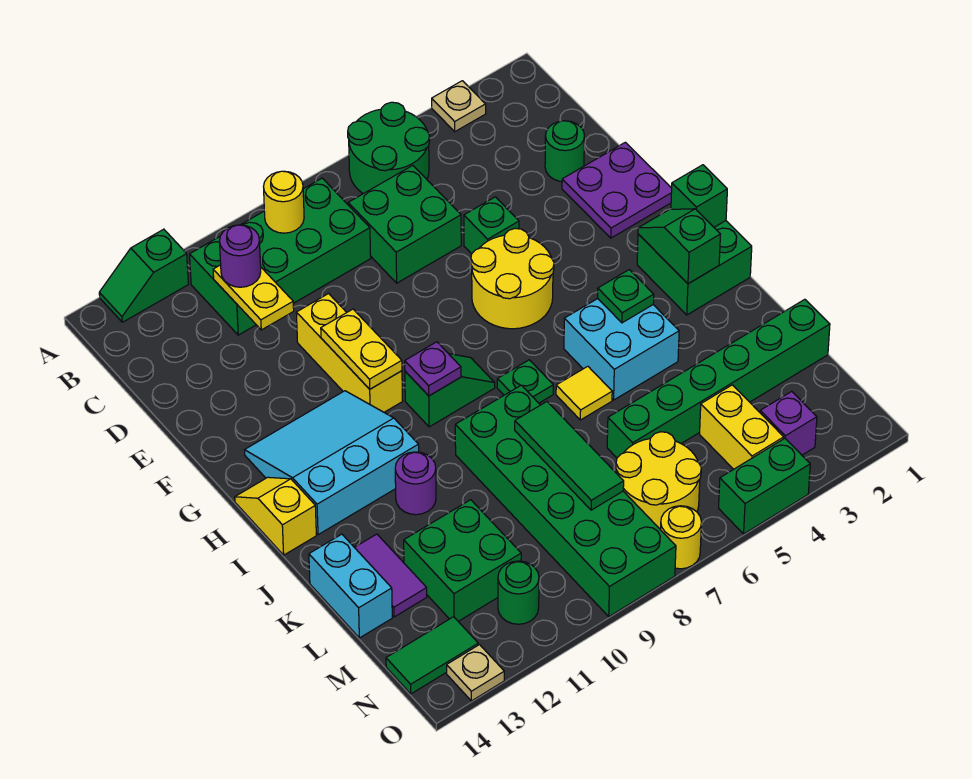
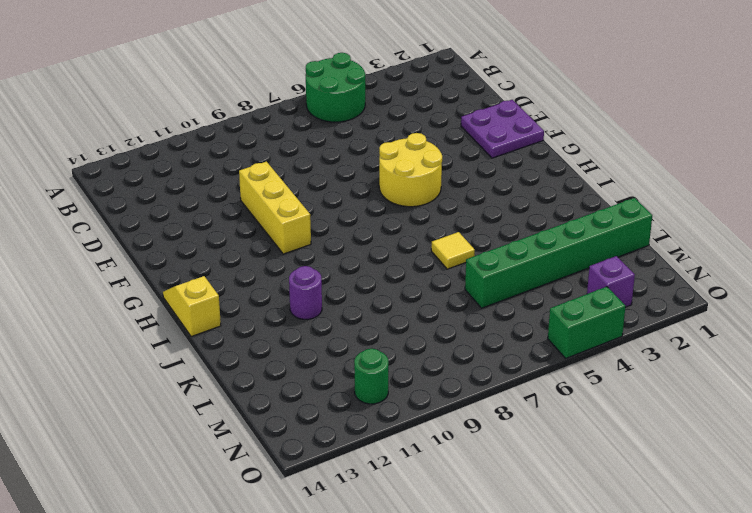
none -> tan 1x1 plate [432,81,486,131]
none -> green 1x2 slope [99,229,188,322]
none -> green 2x4 brick [190,178,371,335]
none -> green 2x2 brick [348,165,461,283]

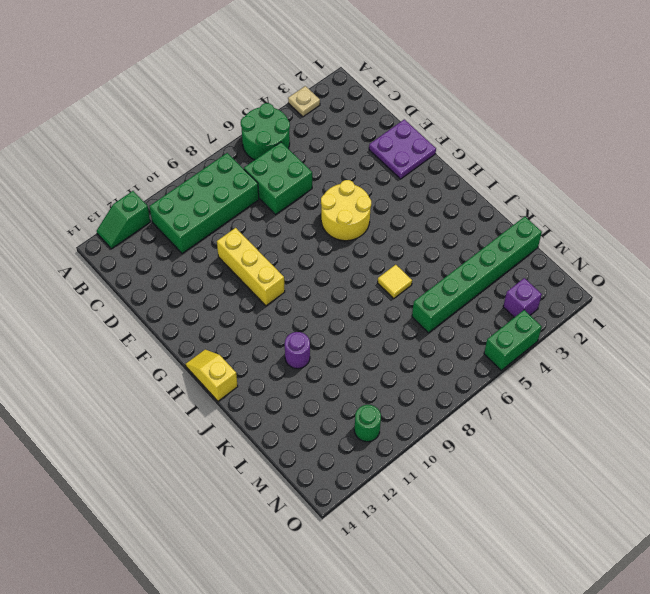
none -> green 1x1 round brick [545,121,584,182]
none -> green 1x1 brick [464,197,519,254]
none -> cyan 3x3 slope [245,391,419,535]
none -> green 2x2 brick [637,221,752,315]

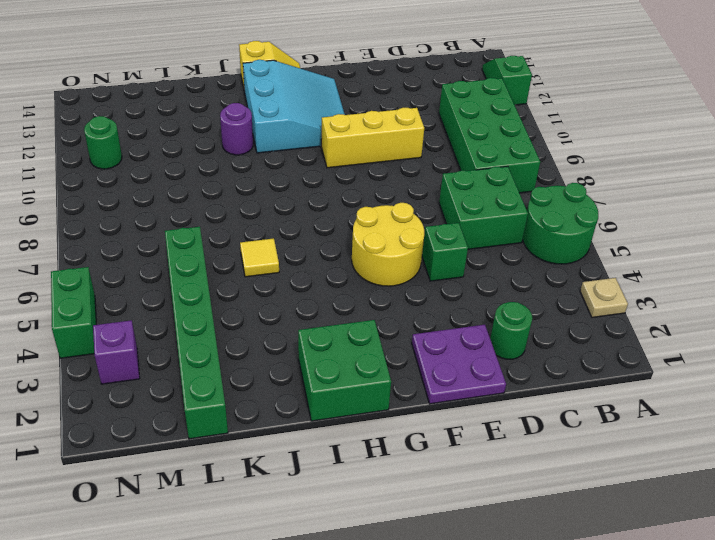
none -> green 1x2 slope [405,354,495,427]
none -> cyan 2x2 brick [564,299,679,400]
none -> green 1x1 plate [497,360,553,403]
none -> green 2x6 brick [455,385,676,617]

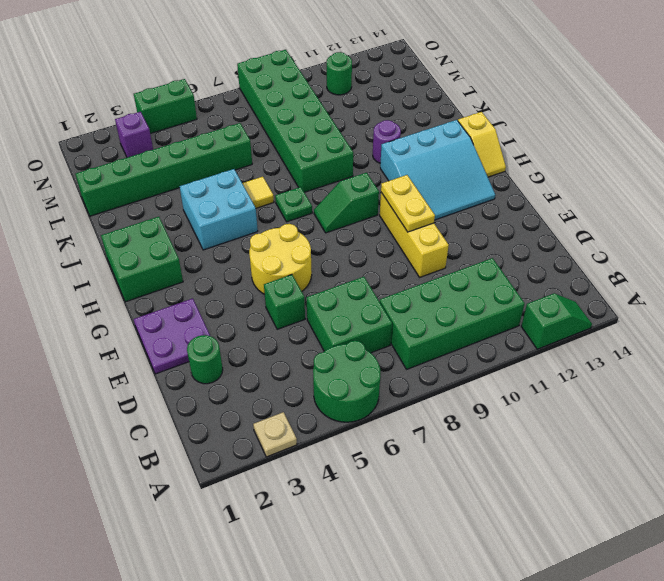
none -> purple 1x2 tile [354,534,427,617]
none -> cyan 1x2 brick [309,534,392,638]
none -> green 2x2 brick [404,500,521,621]
none -> yellow 1x2 brick [700,385,784,469]

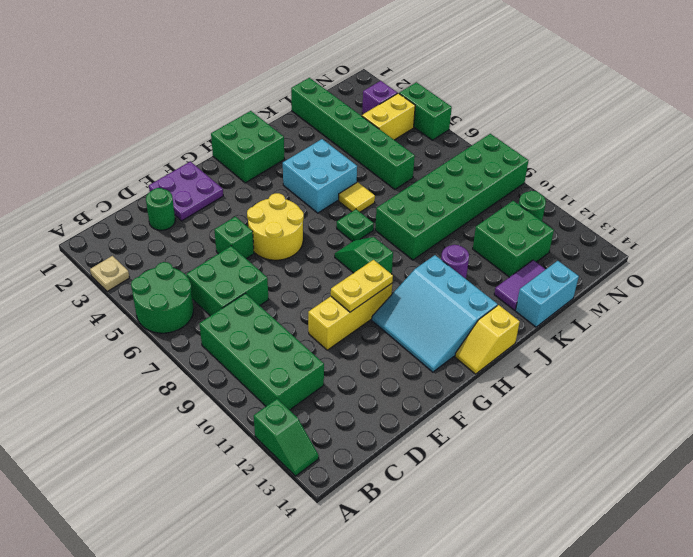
none -> yellow 2x2 round brick [616,432,701,529]
none -> green 1x2 tile [386,617,478,694]
none -> yellow 1x1 round brick [660,506,702,569]
none -> tan 1x1 plate [447,645,504,701]

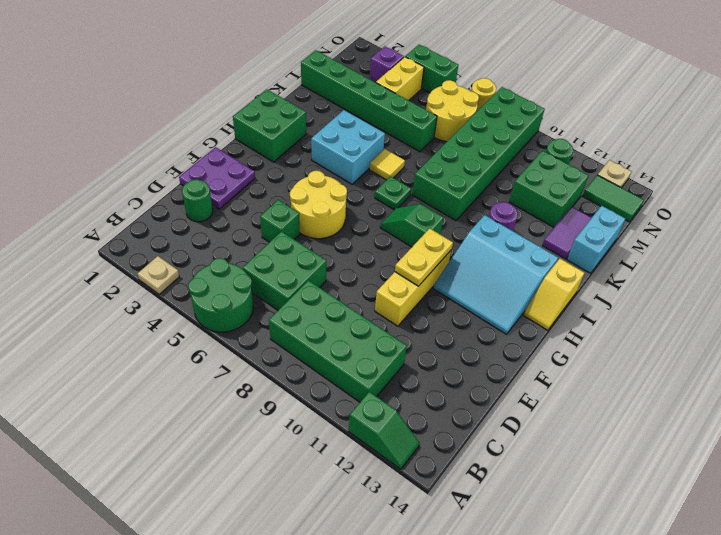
none -> yellow 1x1 round brick [264,171,304,233]
none -> yellow 1x2 plate [213,265,294,330]
none -> green 1x1 brick [671,165,727,227]
none -> green 1x2 slope [638,209,721,284]

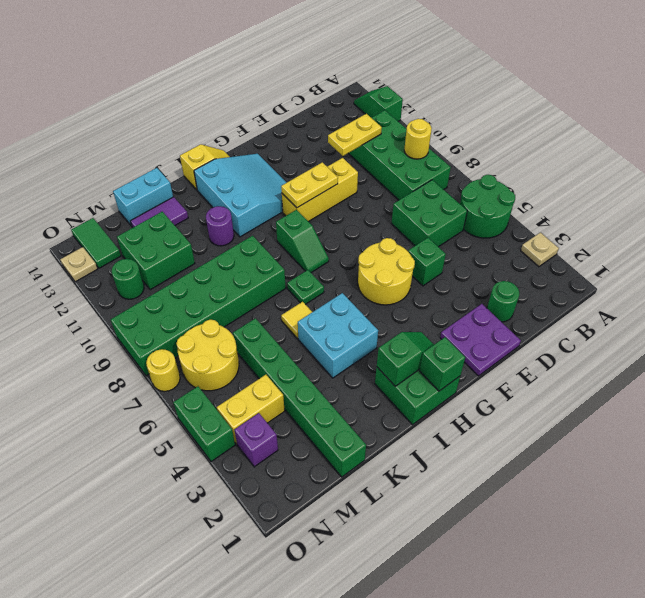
none -> purple 1x1 plate [405,342,461,396]
none -> green 1x1 plate [598,270,654,323]
none -> green 1x3 tile [515,402,624,510]
none -> purple 1x1 round brick [219,225,261,287]

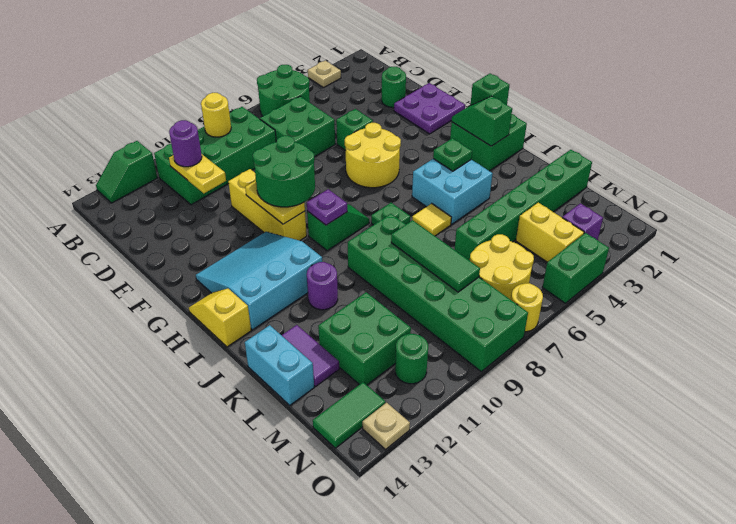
green 2x2 round brick [253,136,315,207] -> none

